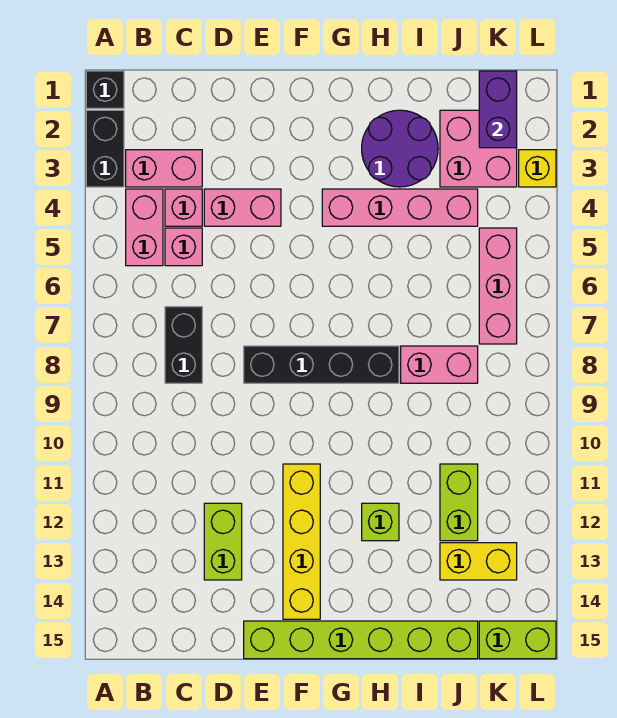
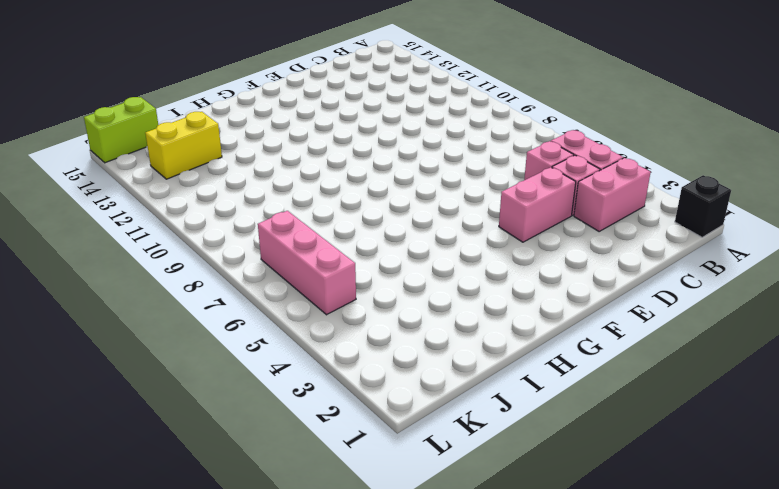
none -> black 1x2 brick [86,110,124,187]
none -> black 1x2 brick [165,307,202,383]
none -> lime 1x2 brick [204,503,242,580]

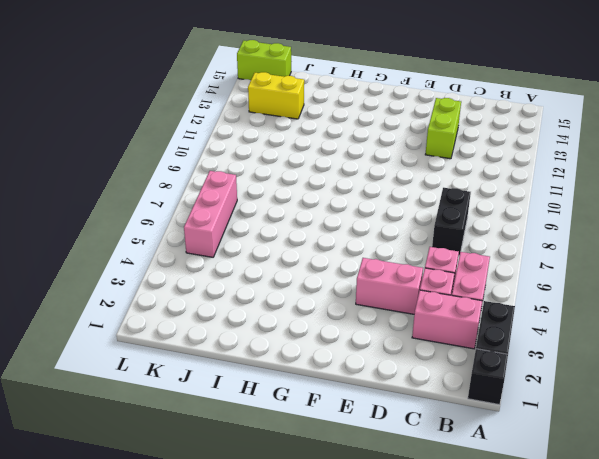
none -> black 1x4 brick [244,346,399,383]
none -> lime 1x6 brick [244,621,478,659]
none -> yellow 1x4 brick [283,464,320,619]

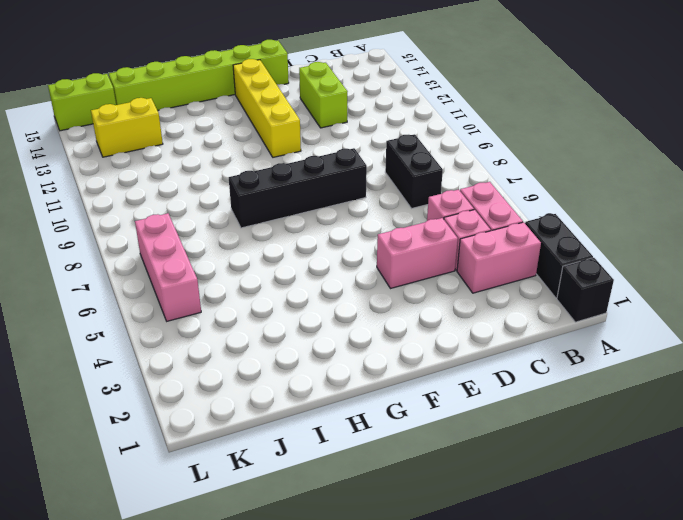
none -> pink 1x4 brick [322,189,478,226]
none -> purple 2x2 round brick [362,110,438,187]
none -> lime 1x1 brick [362,503,399,541]

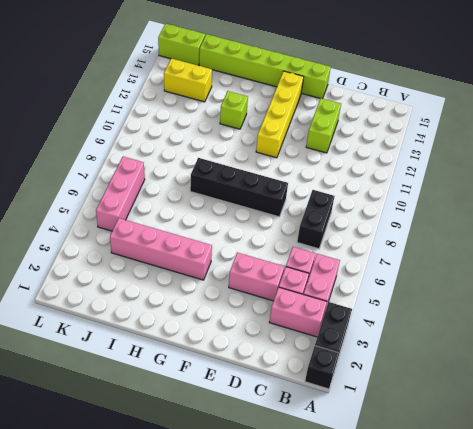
none -> purple 2x2 round brick [362,110,438,187]
none -> pink 1x2 brick [401,346,478,383]
none -> pink 2x2 brick [440,110,517,187]

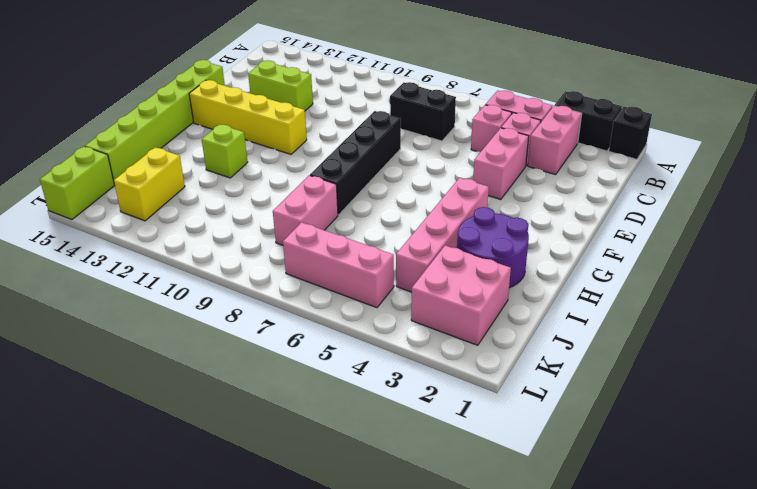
none -> lime 1x2 brick [440,464,478,541]
none -> yellow 1x1 brick [519,150,556,187]
none -> purple 1x2 brick [479,71,517,148]

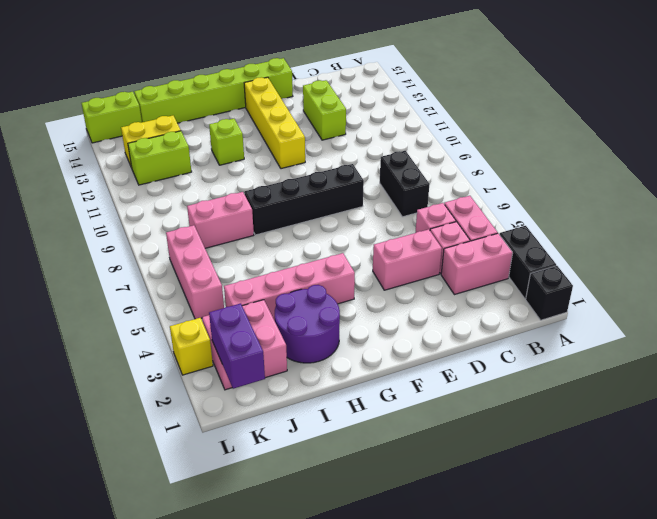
lime 1x2 brick [128,131,192,185] -> lime 1x2 brick turned to [440,464,478,541]

